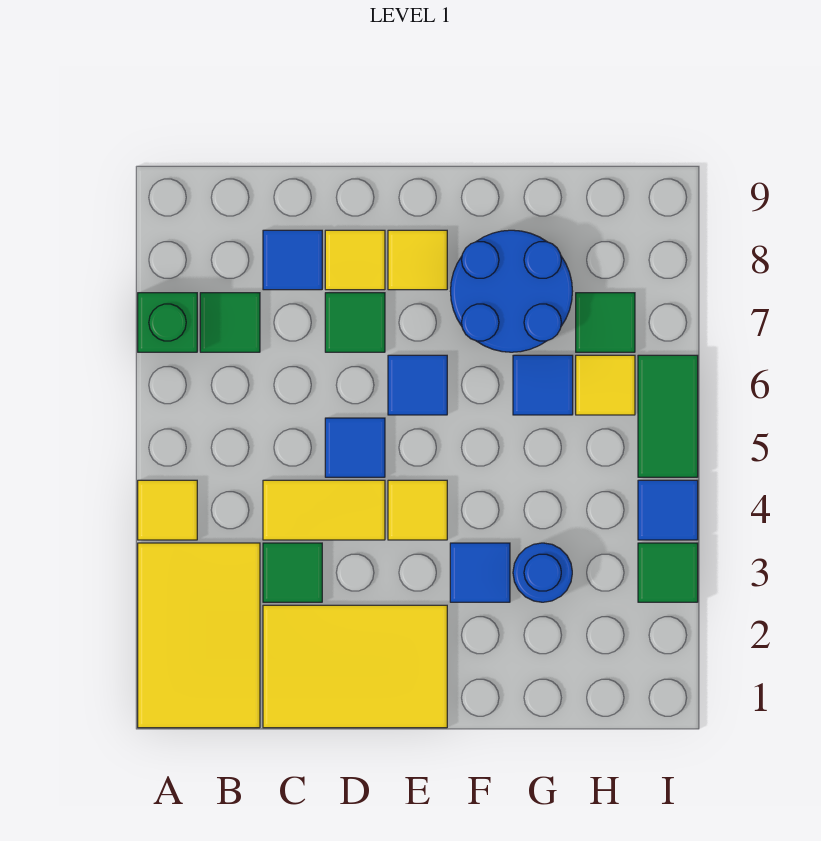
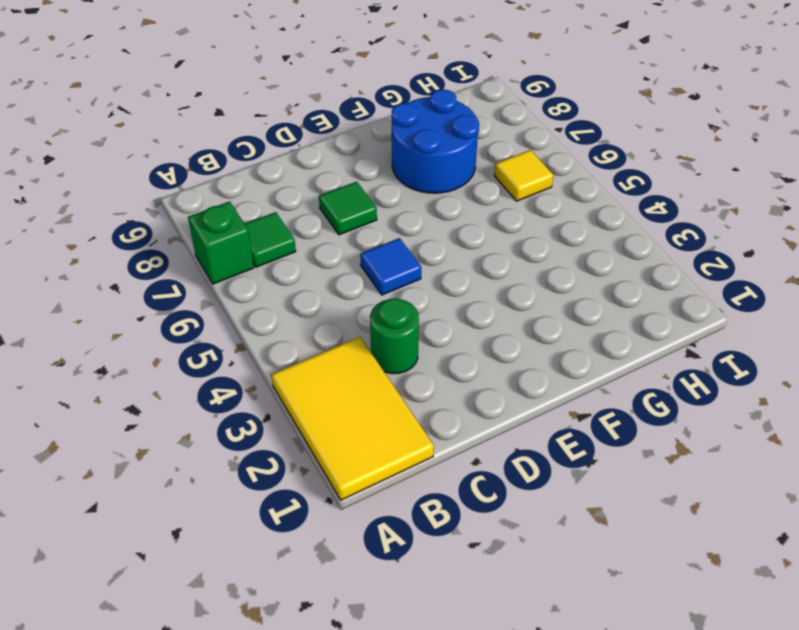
green 1x1 round brick [370,298,419,374] -> green 1x1 tile [263,543,322,602]
none -> yellow 1x1 tile [138,480,197,540]
none -> yellow 2x3 tile [263,605,447,728]
none -> yellow 1x2 tile [263,480,385,540]

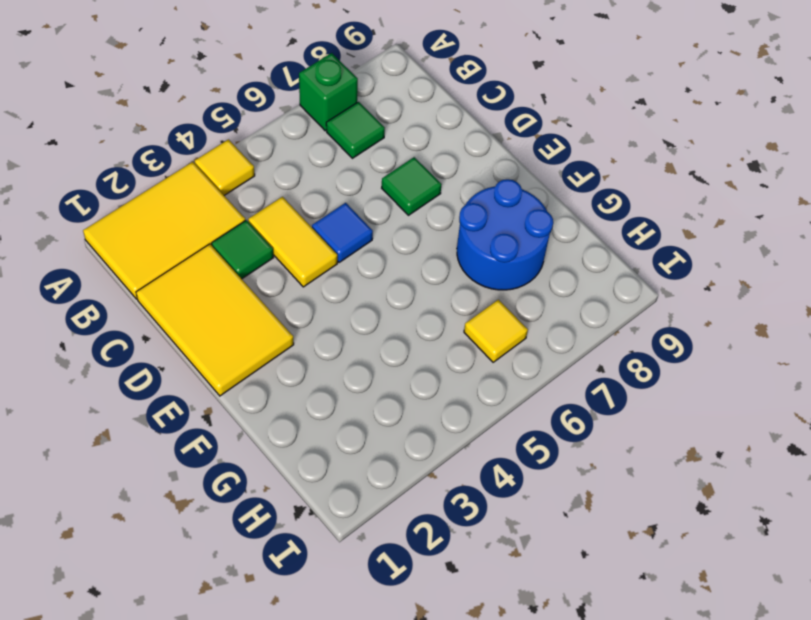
none -> blue 1x1 tile [263,230,322,290]
none -> yellow 1x1 tile [325,230,385,290]
none -> yellow 1x1 tile [388,480,447,540]

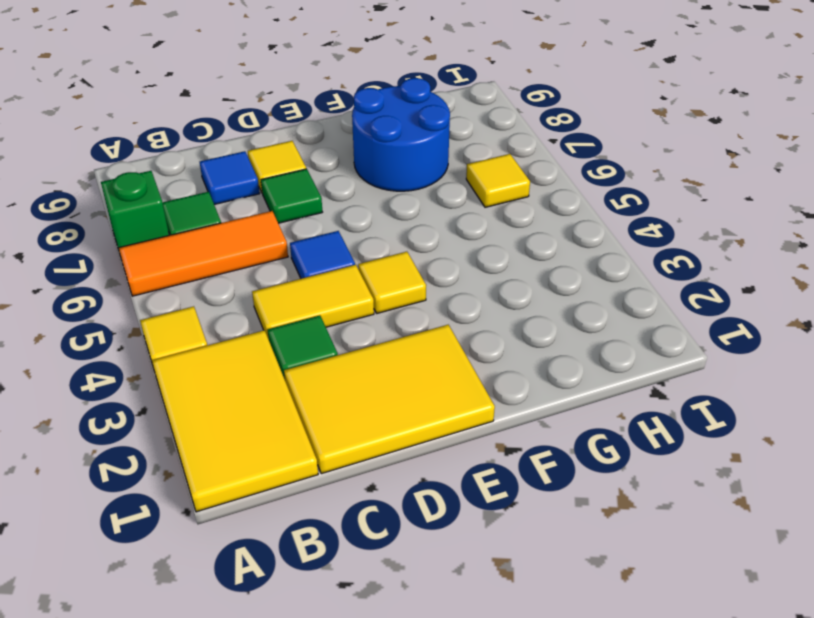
orange 1x3 tile [119,211,288,296] -> none
none -> blue 1x1 tile [388,355,447,415]
none -> yellow 1x1 tile [388,230,447,290]
none -> blue 1x1 tile [450,543,510,602]

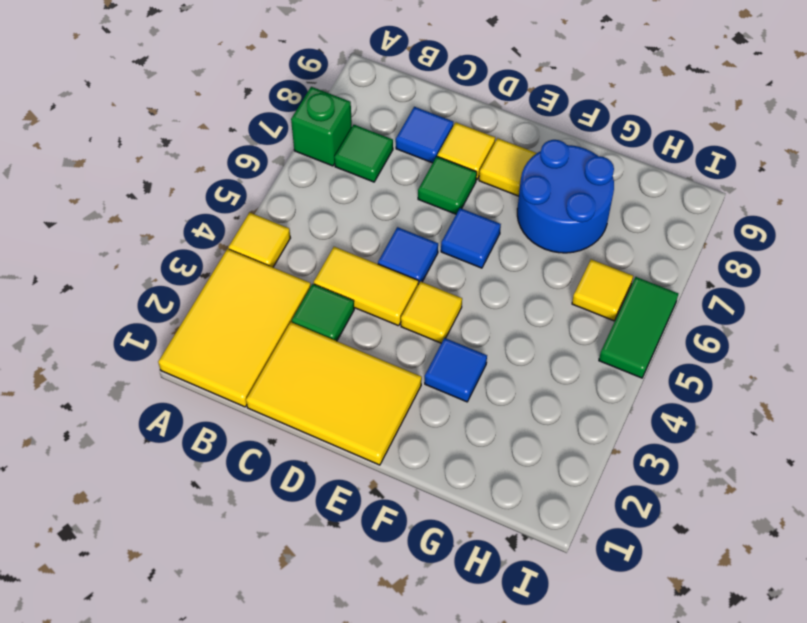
none -> blue 1x1 round brick [513,543,572,602]
none -> blue 1x1 tile [513,355,573,415]
none -> green 1x1 tile [576,293,635,352]

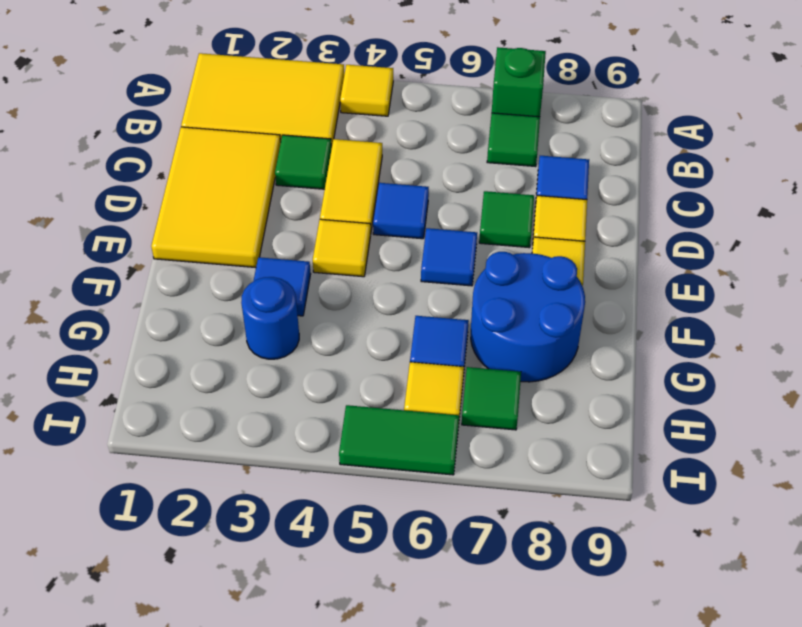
none -> green 1x1 tile [638,543,698,602]
none -> blue 1x1 tile [638,480,698,540]

